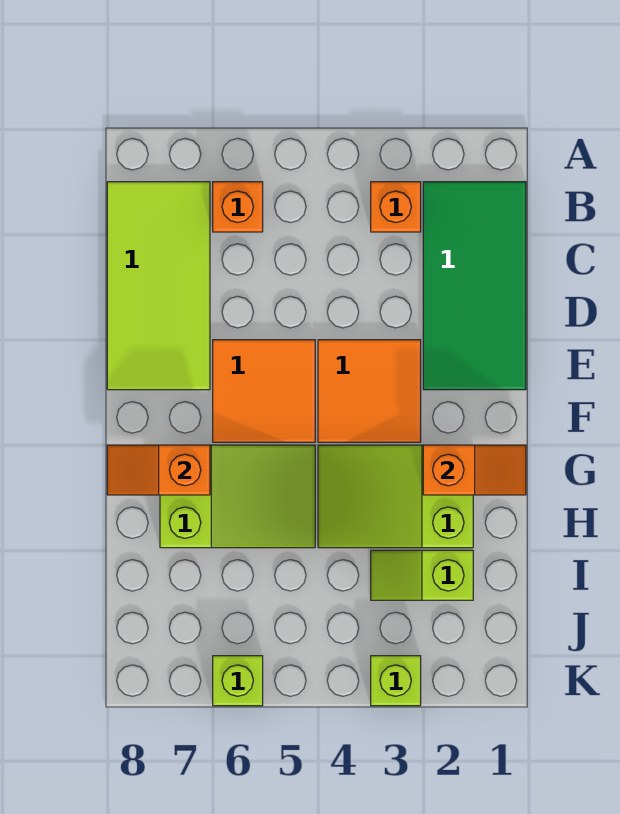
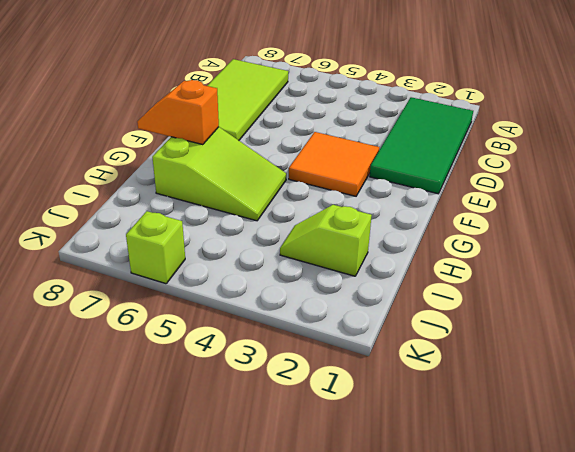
none -> orange 1x1 brick [371,182,421,232]
none -> orange 1x1 brick [213,182,263,232]
none -> orange 2x2 tile [213,340,315,442]

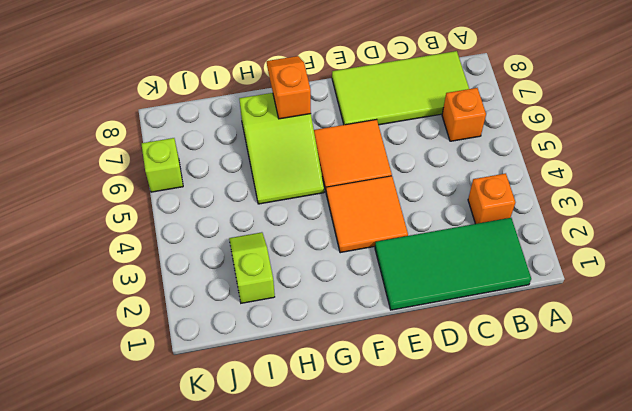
none -> lime 2x3 slope [318,445,473,548]
none -> lime 1x1 brick [371,656,421,706]
none -> orange 1x2 slope [423,445,526,495]

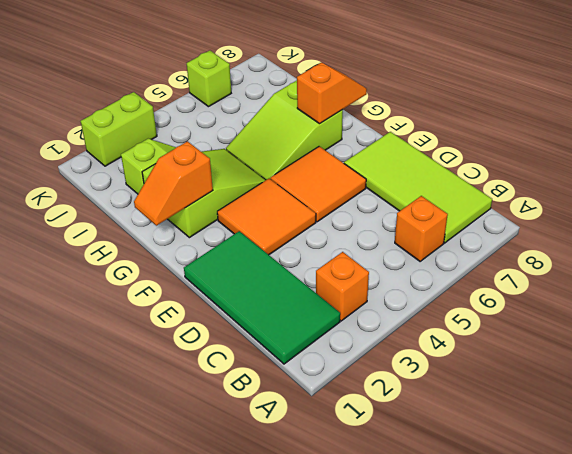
lime 1x2 brick [81,92,157,166] -> lime 1x1 brick [371,656,421,706]

